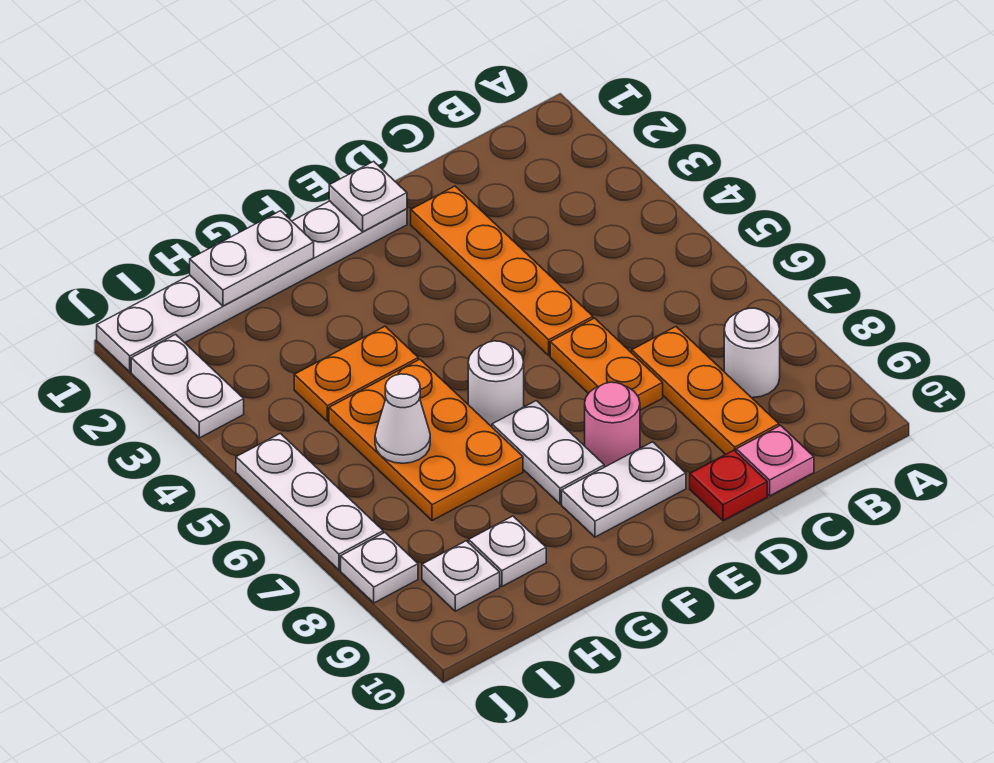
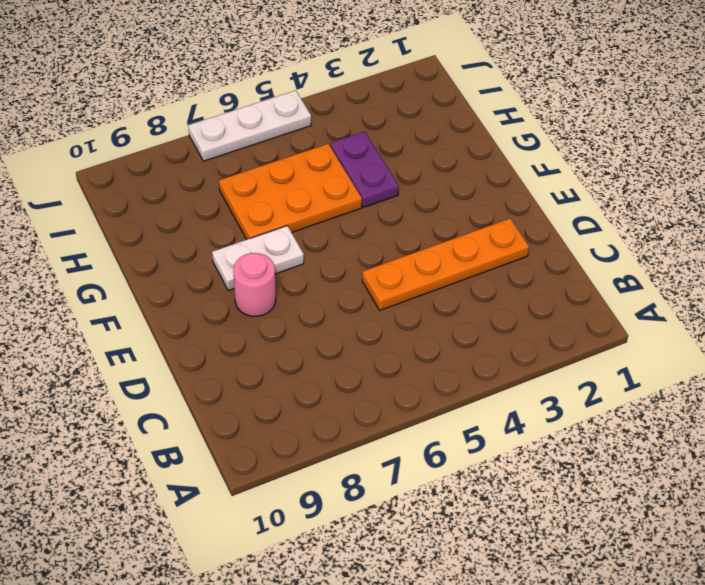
purple 1x2 plate [330,132,399,207] -> orange 1x2 plate [294,326,418,422]
none -> white 1x1 round brick [724,308,780,398]
none -> orange 1x3 plate [632,327,779,454]
none -> pink 1x1 plate [736,425,814,496]

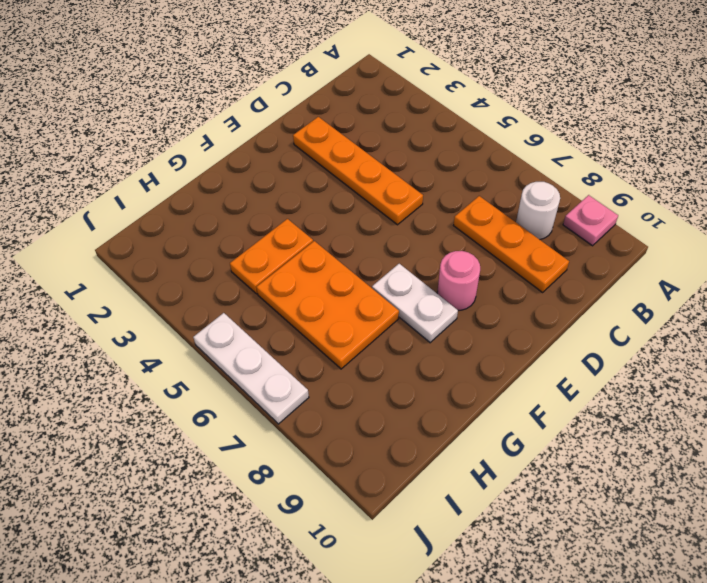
pink 1x1 plate [563,195,618,246] -> pink 1x1 plate moved to [736,425,814,496]
none -> orange 1x2 plate [550,318,663,410]
none -> red 1x1 plate [690,450,767,521]
none -> white 1x6 plate [97,201,407,372]

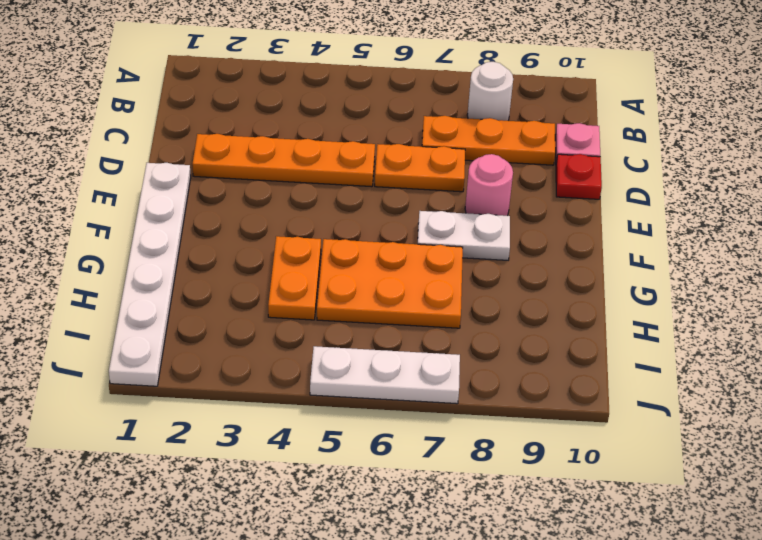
none -> white 1x2 plate [562,442,686,537]
none -> white 1x1 round brick [468,341,524,427]
none -> white 1x1 plate [469,516,546,586]

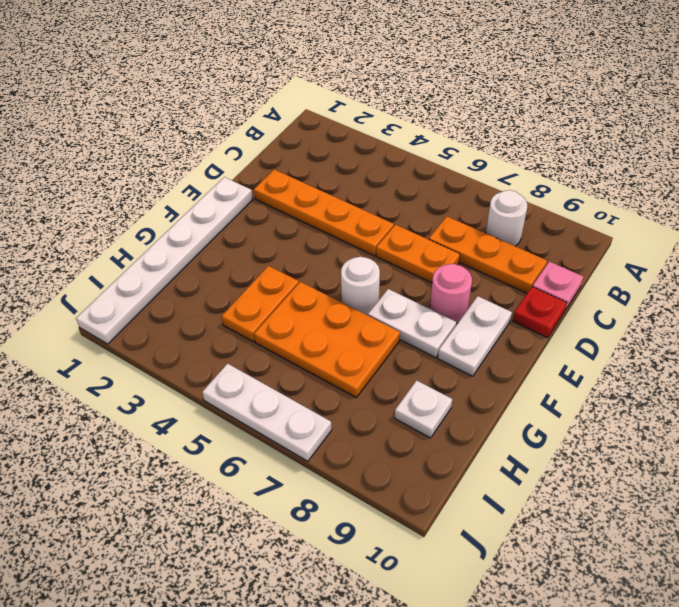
none -> white 1x1 plate [422,541,500,611]
none -> white 1x2 plate [131,334,244,438]
none -> white 1x1 plate [341,533,418,603]

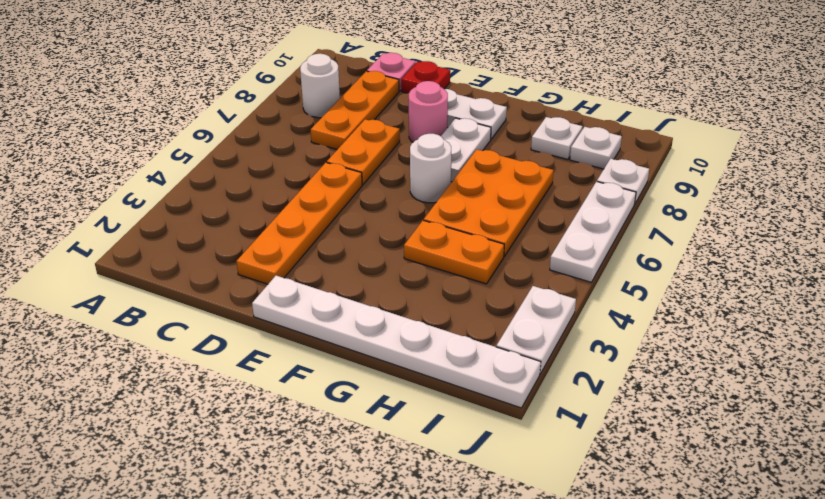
none -> white 1x1 plate [329,161,407,232]
none -> white 1x2 plate [190,211,314,306]
none -> white 1x1 cone [375,374,430,463]

